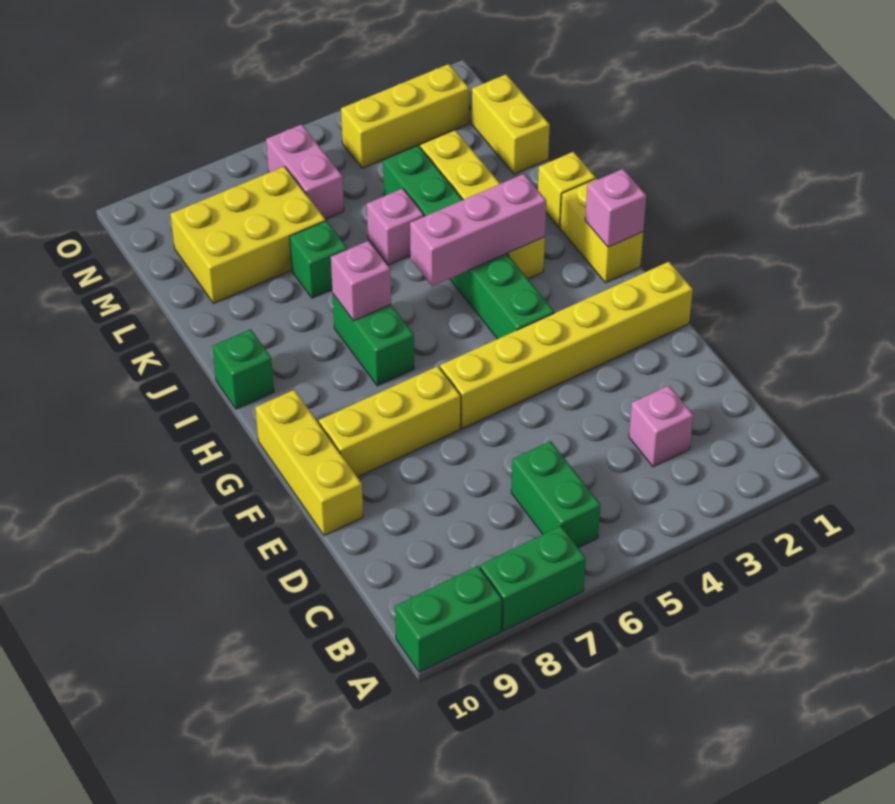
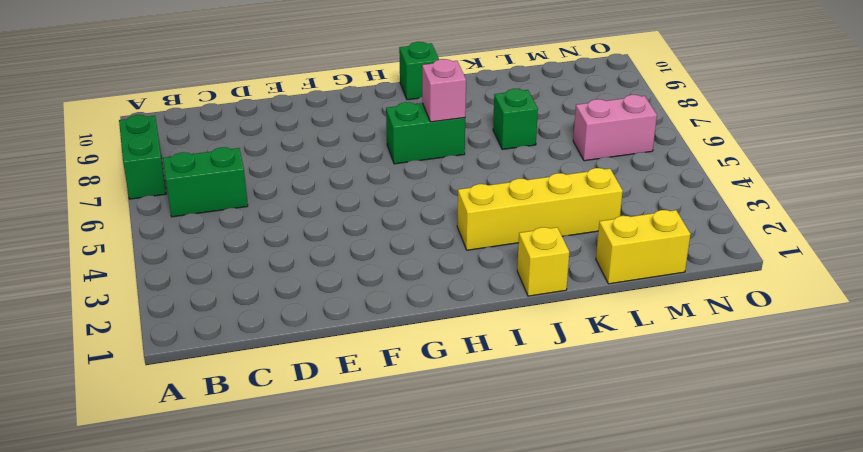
none -> green 1x2 brick [395,566,502,672]
none -> pink 1x1 brick [629,386,694,467]
none -> yellow 1x3 brick [255,390,363,536]

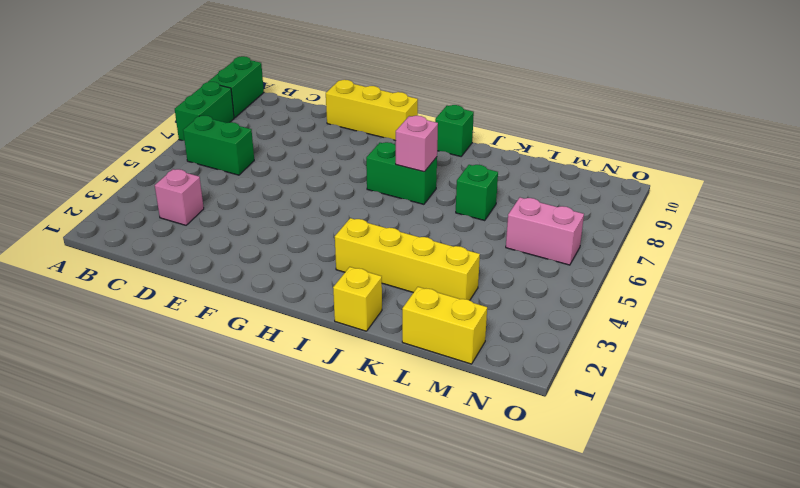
none -> yellow 1x6 brick [440,262,693,429]
none -> yellow 1x3 brick [319,366,461,477]
none -> green 1x6 brick [383,146,554,339]

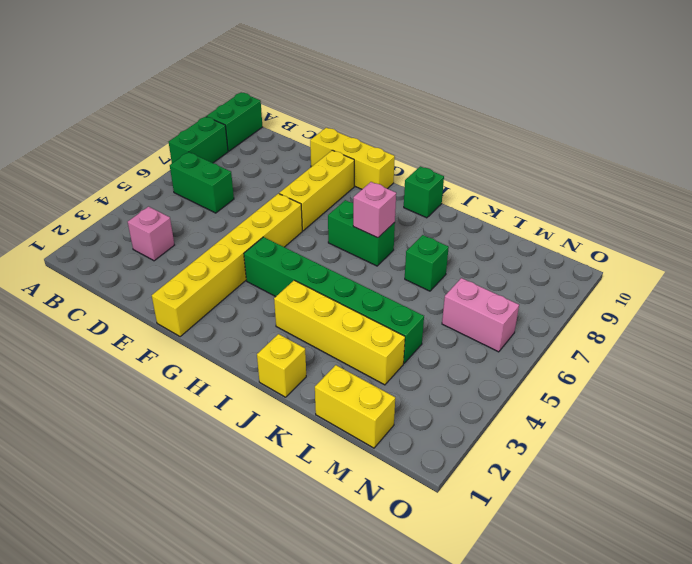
none -> yellow 1x2 brick [560,178,643,283]
none -> pink 1x1 brick [367,188,424,265]
none -> yellow 2x3 brick [170,166,326,303]

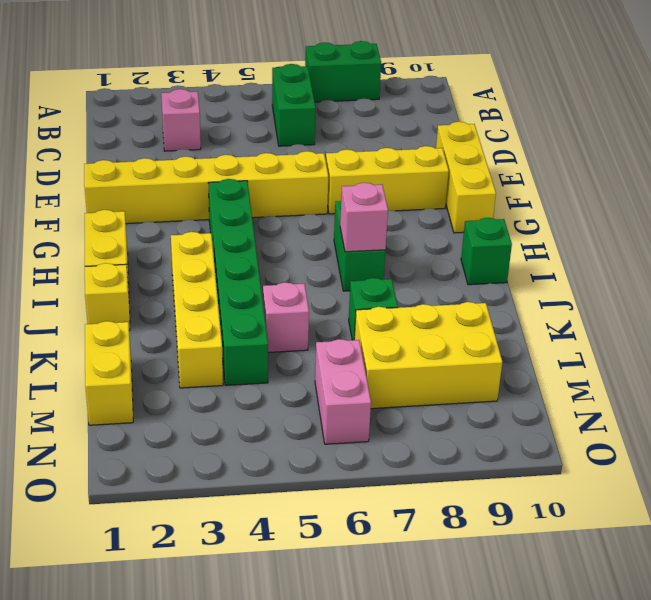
none -> green 1x2 brick [395,566,502,672]
none -> yellow 1x3 brick [341,64,469,168]
none -> pink 1x1 brick [585,169,646,247]

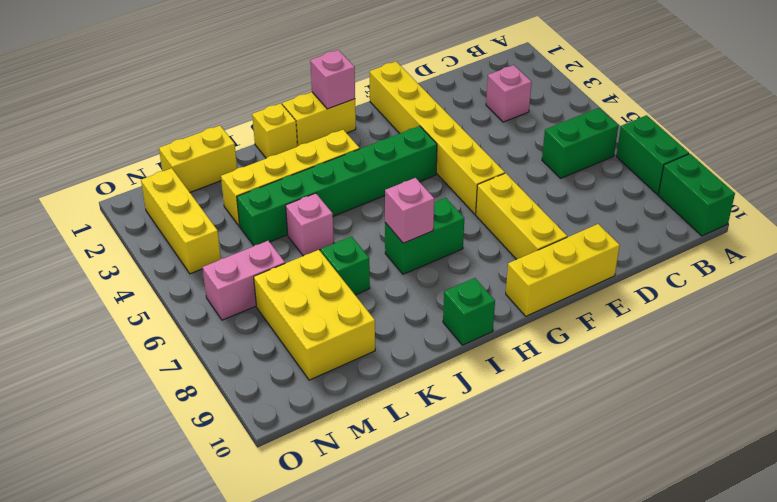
none -> pink 1x3 brick [410,174,546,286]

